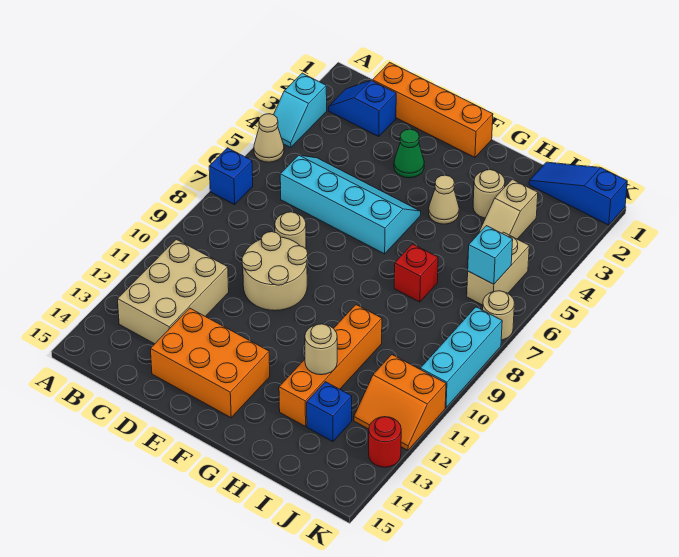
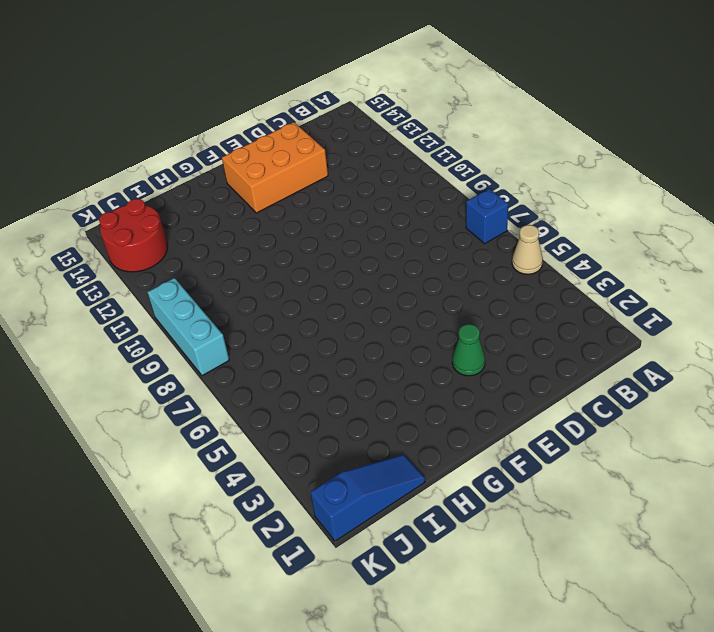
red 2x2 round brick [99,199,168,272] -> red 1x1 round brick [369,417,401,467]
none -> cyan 1x2 slope [274,73,327,148]
none -> blue 1x2 slope [329,80,396,137]
none -> tan 2x3 brick [118,239,229,344]

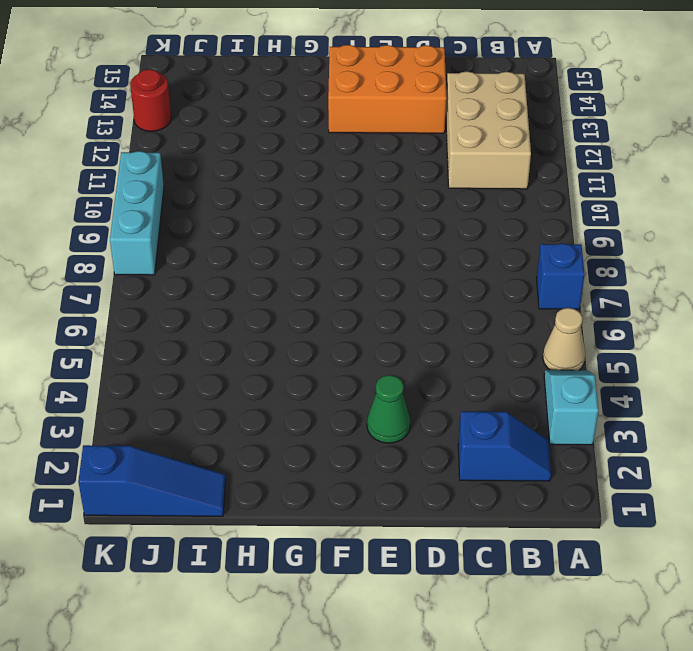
none -> orange 1x4 brick [373,62,493,157]
none -> cyan 2x4 slope [280,155,421,254]
none -> tan 1x1 round brick [275,212,306,249]

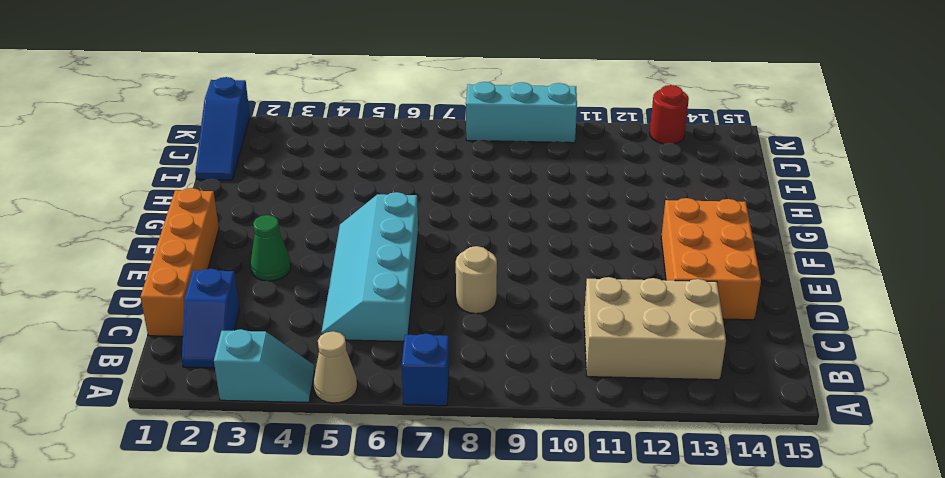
none -> tan 2x2 round brick [242,232,308,311]
none -> tan 1x1 cone [429,175,459,224]
none -> tan 1x1 round brick [473,170,505,218]

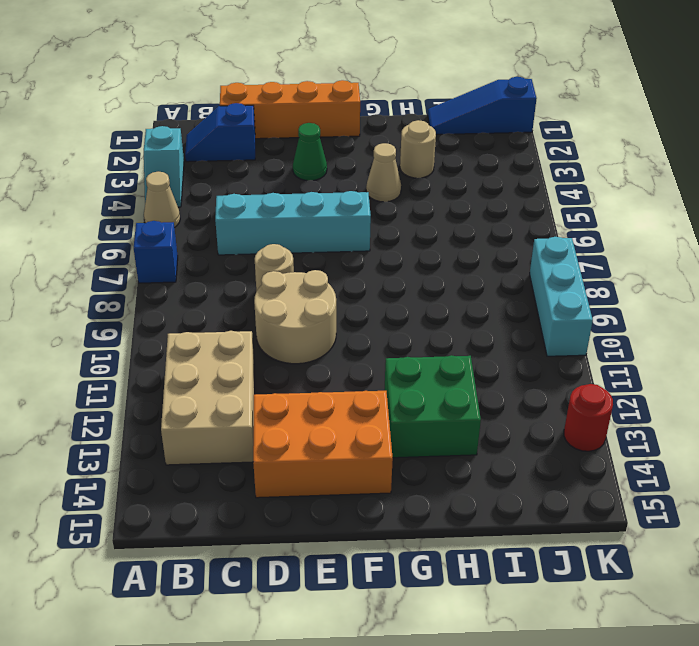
green 2x2 brick [384,355,481,458] -> orange 1x4 brick [279,305,382,426]
none -> red 1x1 brick [394,244,438,302]
none -> tan 1x2 slope [478,179,538,239]
none -> blue 1x1 brick [307,382,352,441]

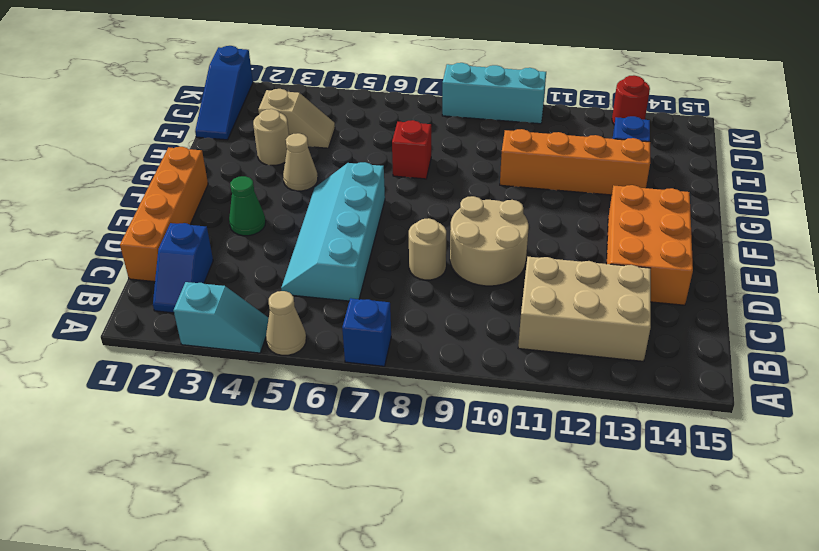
none -> tan 1x2 brick [467,232,529,305]
none -> orange 2x2 slope [354,355,446,450]
none -> tan 1x1 round brick [483,291,514,340]

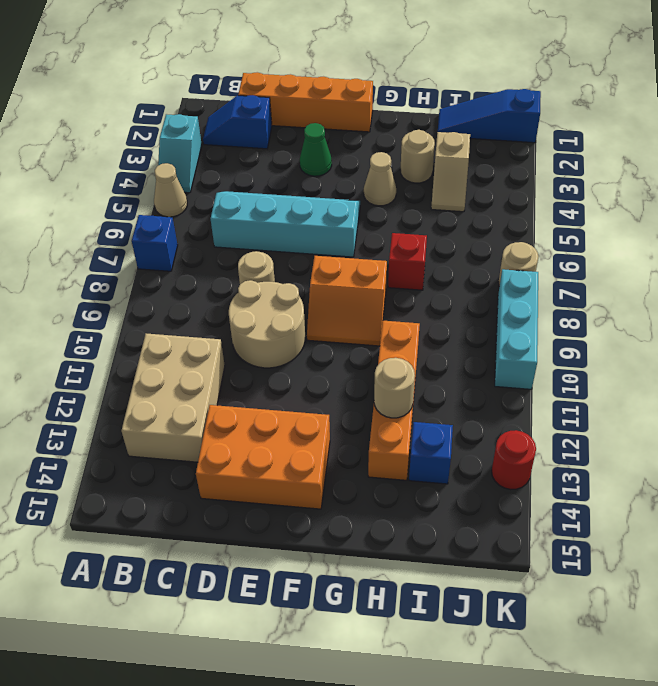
orange 2x2 slope [307,256,387,346] -> orange 2x2 slope moved to [354,355,446,450]
none -> tan 1x2 brick [467,232,529,305]
none -> cyan 1x1 brick [468,226,513,284]

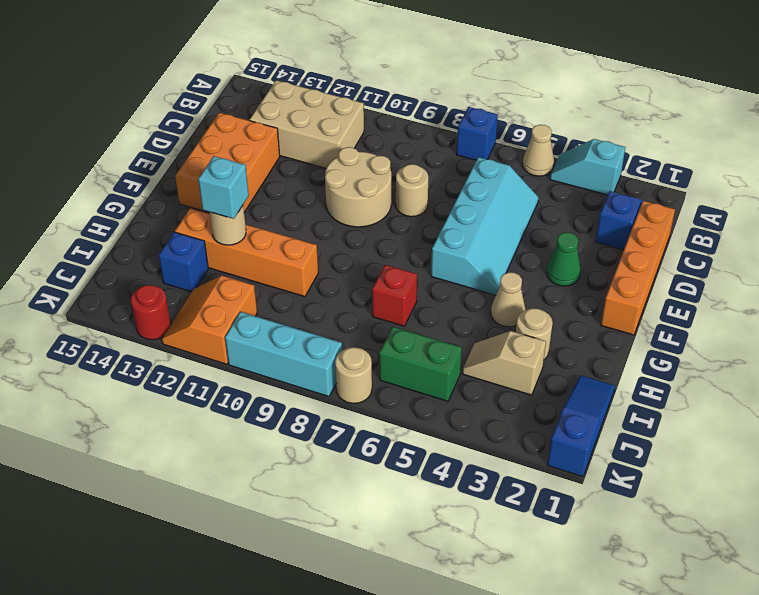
cyan 1x1 brick [198,156,249,219] -> cyan 1x1 brick moved to [468,226,513,284]
green 1x2 brick [379,327,462,401] -> tan 1x2 brick [467,232,529,305]

